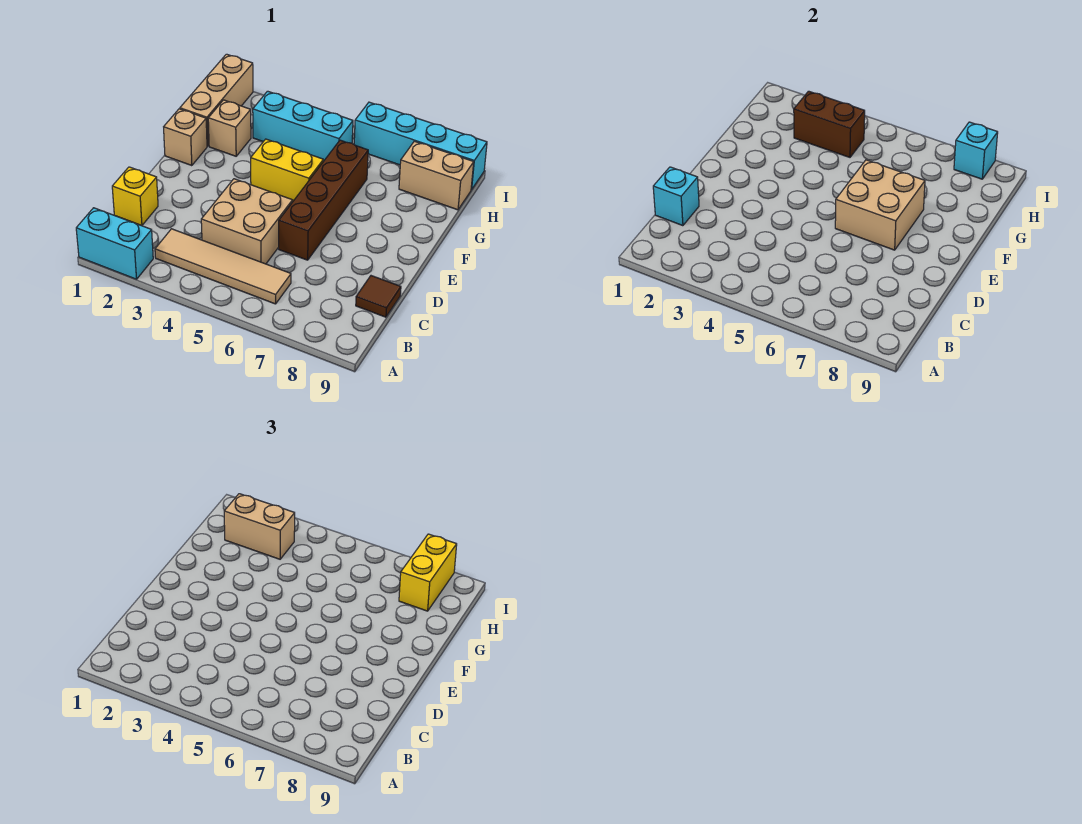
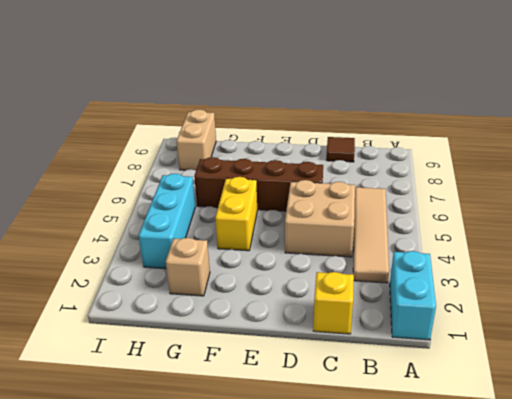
none -> tan 1x1 brick [164,109,207,166]
none -> tan 1x3 brick [180,54,253,146]
none -> cyan 1x4 brick [354,102,487,190]

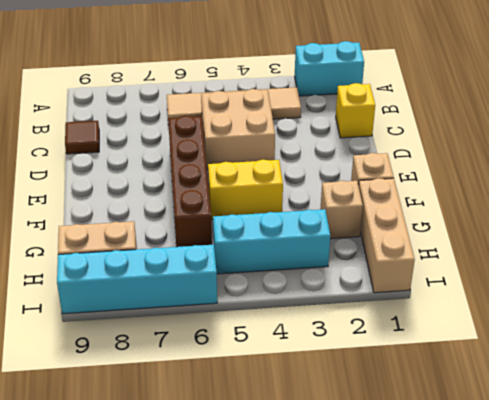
none -> cyan 1x1 brick [653,167,699,226]
none -> tan 2x2 brick [835,160,925,250]
none -> brown 1x2 brick [794,91,865,157]

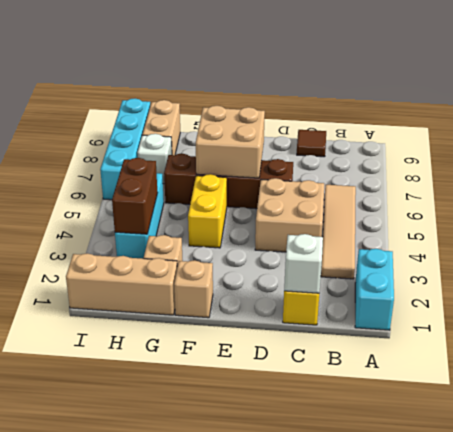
white 1x1 brick [284,234,323,293] -> cyan 1x1 brick [653,167,699,226]
white 1x1 brick [137,134,172,184] -> none
none -> cyan 1x1 brick [954,122,998,179]
none -> tan 1x2 brick [224,494,295,559]
none -> yellow 1x2 brick [399,534,457,611]

